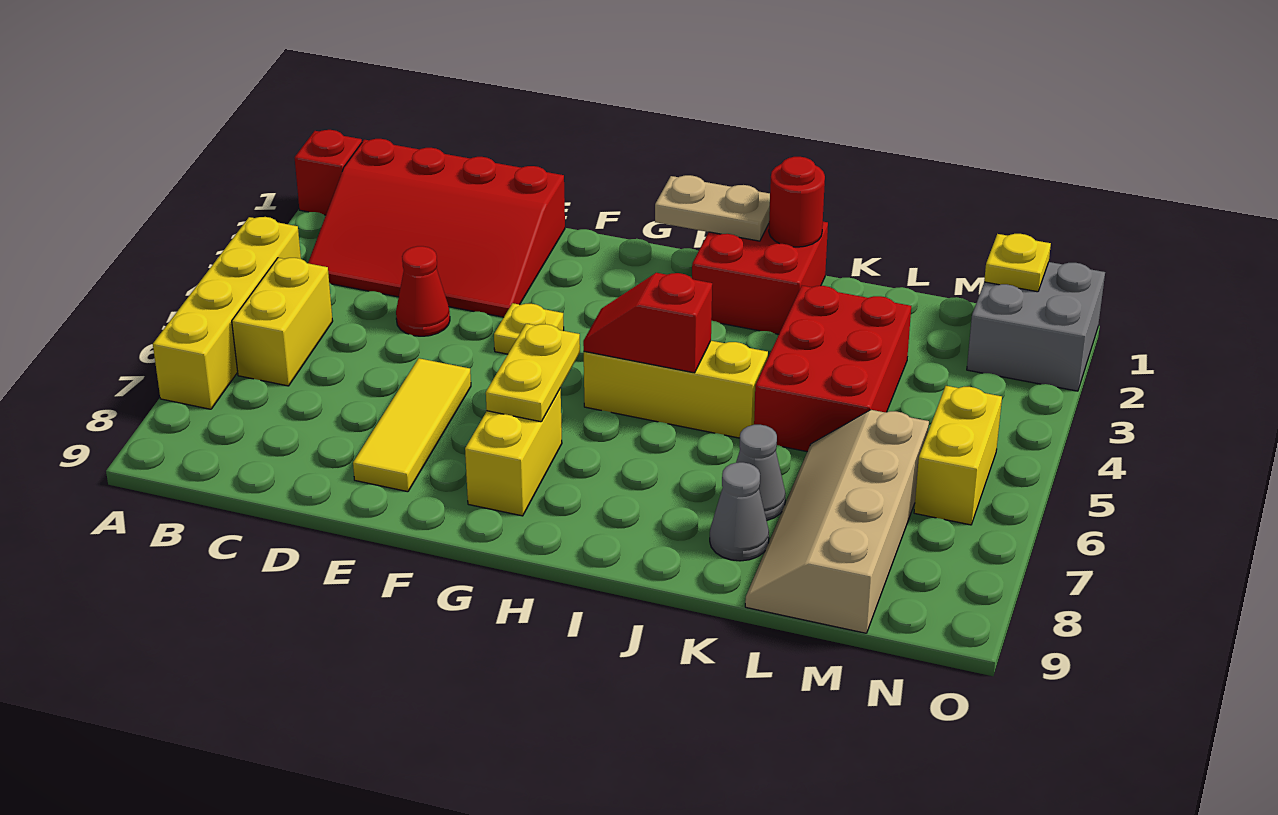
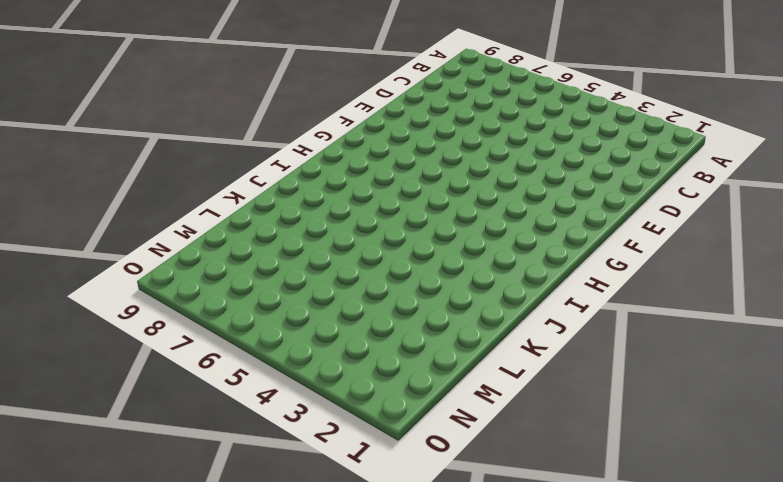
none -> red 1x1 brick [295,130,362,215]
none -> yellow 1x4 brick [153,217,301,409]
none -> red 3x4 slope [308,139,565,317]

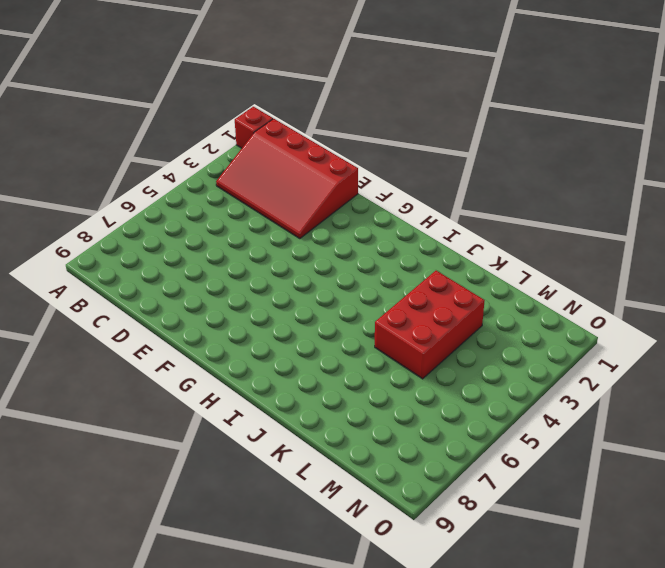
none -> yellow 1x4 brick [153,217,301,409]
none -> yellow 1x2 brick [232,258,333,386]
none -> red 1x1 cone [396,246,450,336]

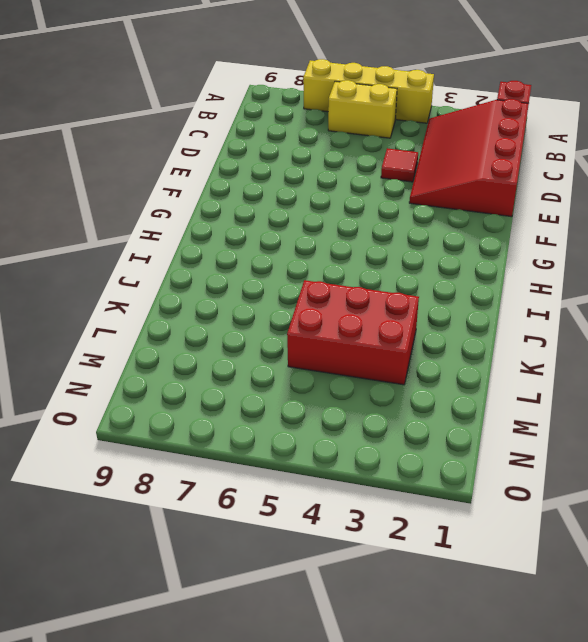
red 1x1 tile [381,148,418,182] -> red 1x1 cone [396,246,450,336]
none -> yellow 1x3 tile [353,358,471,492]
none -> yellow 1x1 plate [494,303,564,354]
none -> yellow 1x2 brick [465,388,562,516]

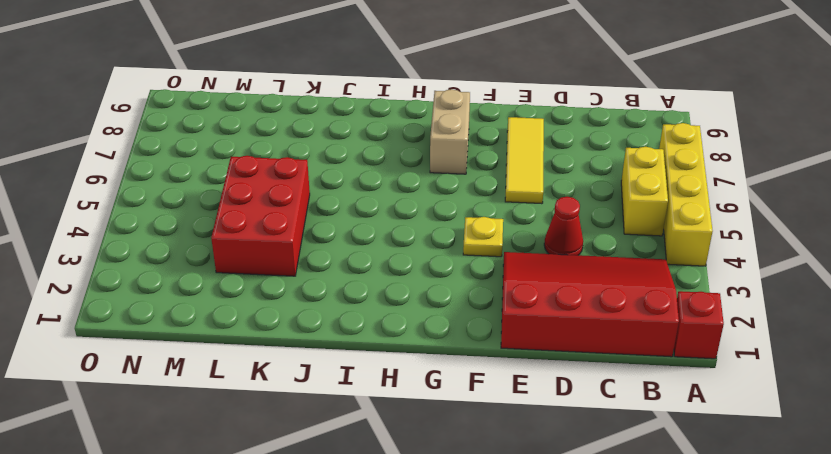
tan 1x2 brick [430,89,470,174] -> yellow 1x2 brick [465,388,562,516]
none -> yellow 1x3 brick [584,341,768,438]
none -> red 2x2 brick [692,222,828,334]
none -> grey 1x1 cone [736,425,786,521]

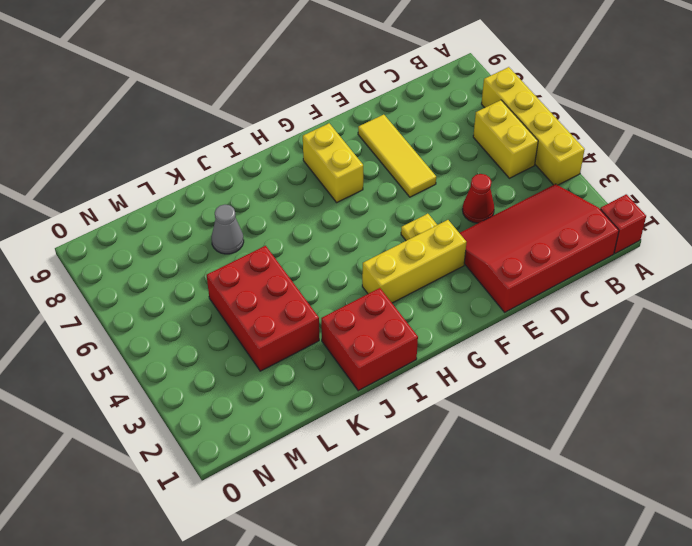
yellow 1x3 brick [362,220,466,303] -> yellow 1x3 brick moved to [584,341,768,438]
none -> grey 1x1 cone [710,462,769,561]
none -> tan 2x4 slope [745,410,929,633]
none -> grey 2x2 brick [967,262,1105,391]

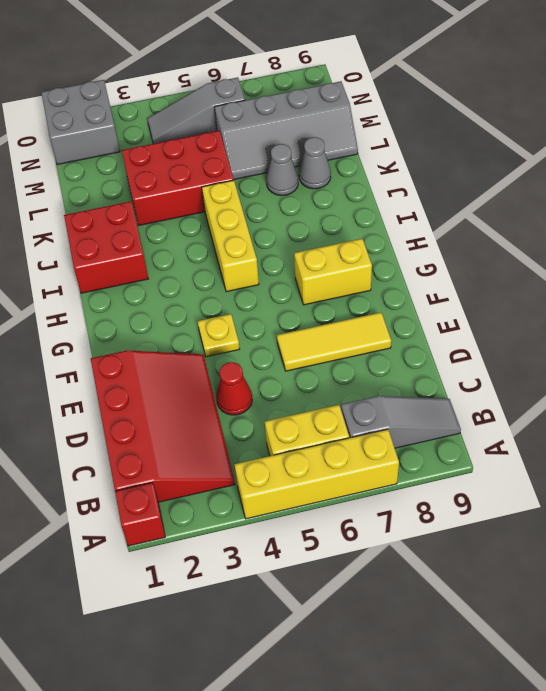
grey 1x3 slope [341,396,461,448] -> none
grey 2x4 slope [215,81,358,179] -> tan 2x4 slope [745,410,929,633]
grey 1x3 slope [147,77,245,144] -> yellow 1x2 brick [914,386,1002,525]
none -> yellow 1x2 plate [486,324,580,422]
none -> tan 1x2 plate [655,175,770,241]
none -> red 1x2 slope [583,273,712,373]

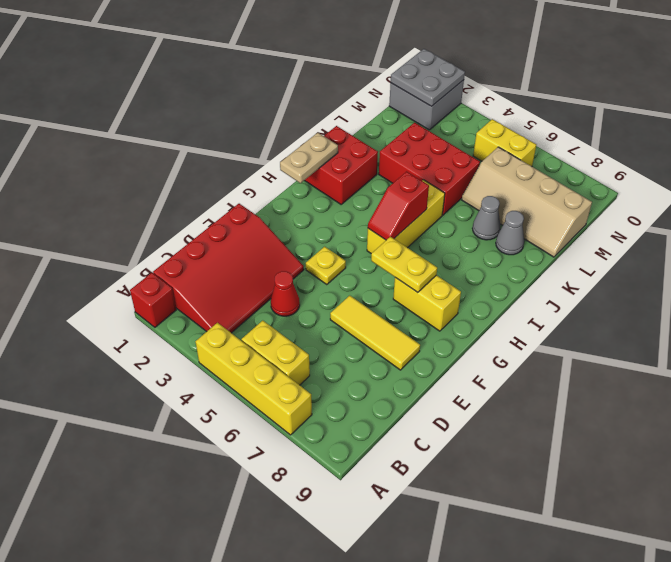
grey 2x2 plate [391,49,465,106] -> yellow 1x1 plate [984,234,1051,292]
none -> red 1x1 round brick [769,157,825,247]

